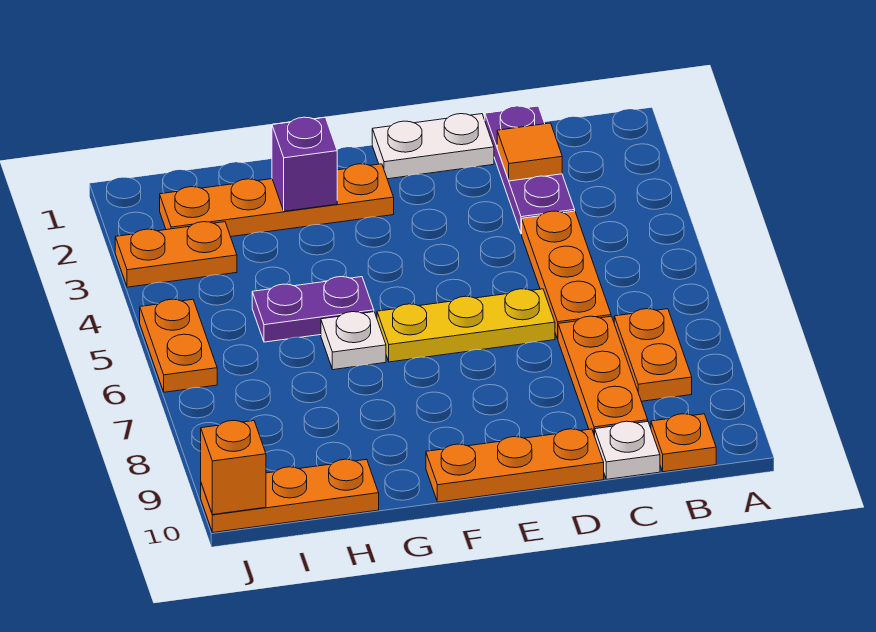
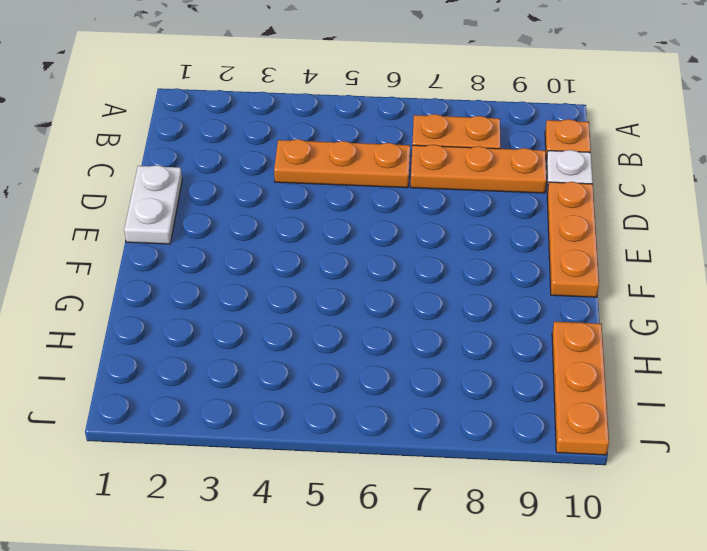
none -> purple 1x3 plate [485,106,575,234]
none -> yellow 1x3 plate [377,289,555,362]
none -> orange 1x4 plate [160,164,394,237]

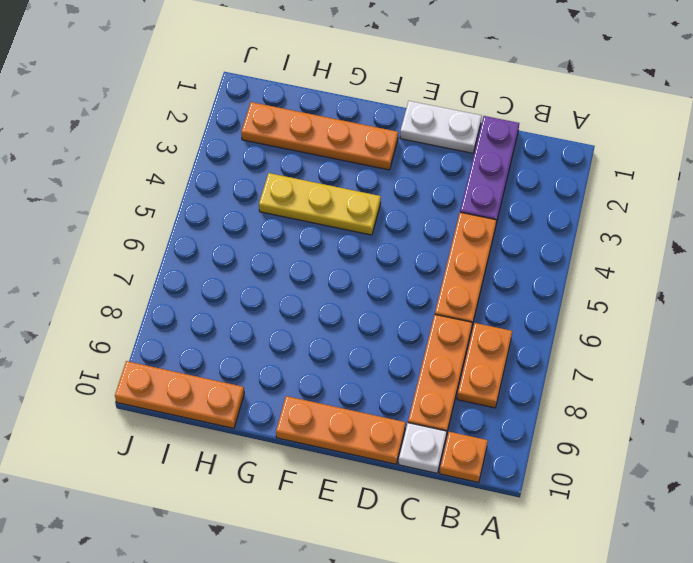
yellow 1x3 plate [259,173,381,235] -> yellow 1x3 plate moved to [377,289,555,362]
none -> purple 1x2 plate [252,277,374,342]
none -> white 1x1 plate [321,312,386,370]
none -> orange 1x2 plate [115,222,237,287]

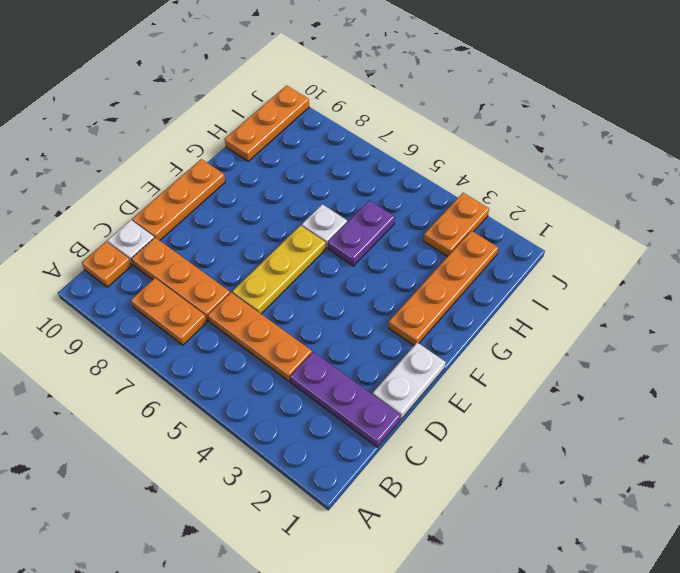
none -> orange 1x2 plate [140,299,217,392]
none -> orange 1x1 tile [497,123,562,181]
none -> purple 1x1 brick [272,117,337,211]

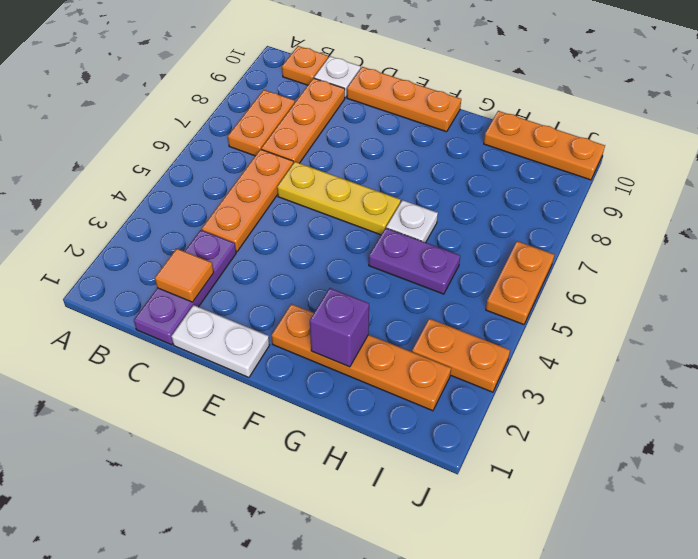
none -> orange 1x1 brick [201,421,266,515]

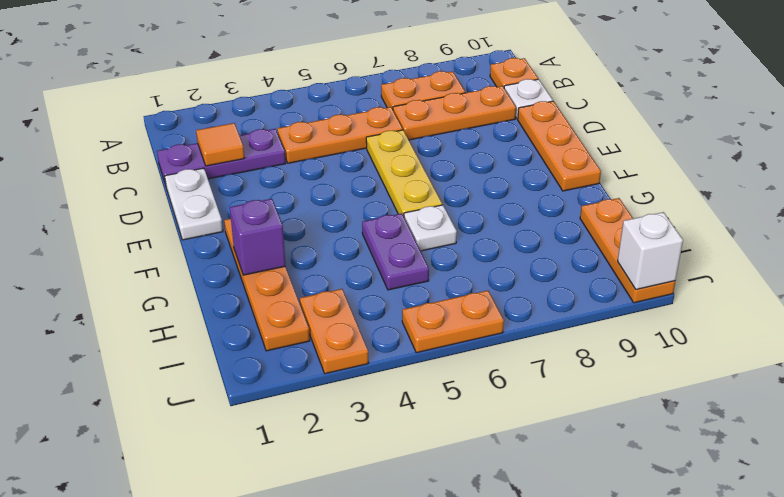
white 1x1 brick [618,212,683,289] -> orange 1x1 brick [201,421,266,515]

